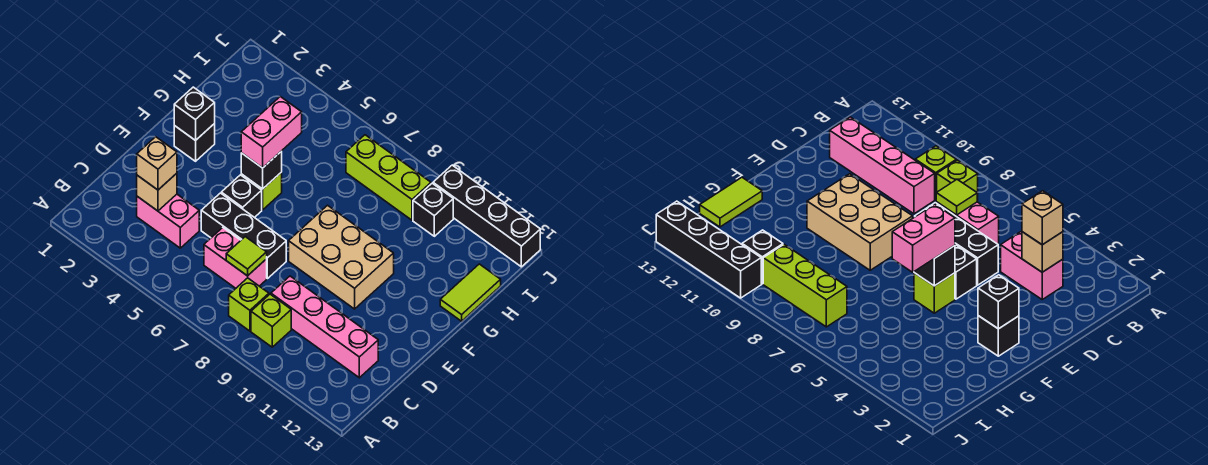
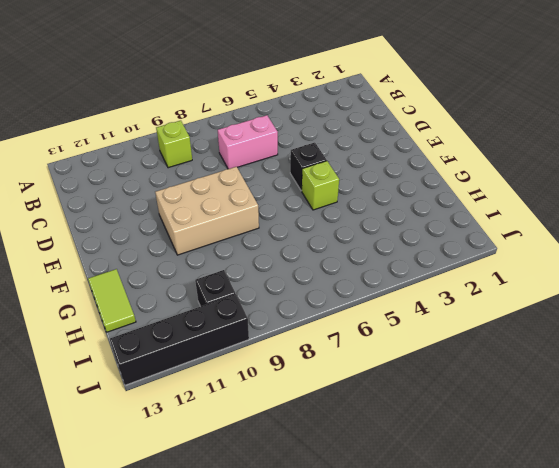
none -> lime 1x1 brick [229,278,269,331]
none -> pink 1x2 brick [137,194,199,248]
none -> pink 1x4 brick [271,276,378,378]

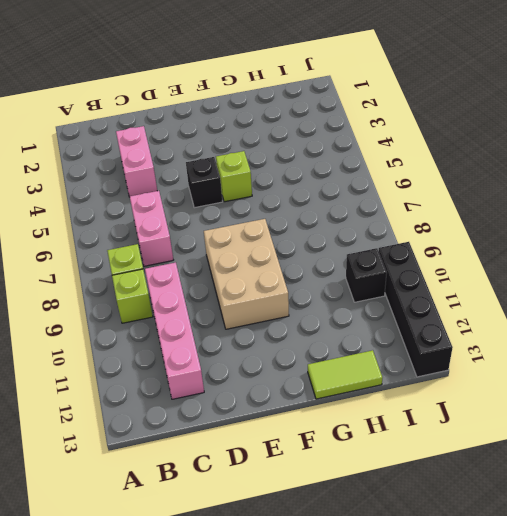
none -> black 1x3 brick [201,193,286,279]
none -> black 1x1 brick [174,124,215,161]
none -> lime 1x3 brick [346,135,431,220]

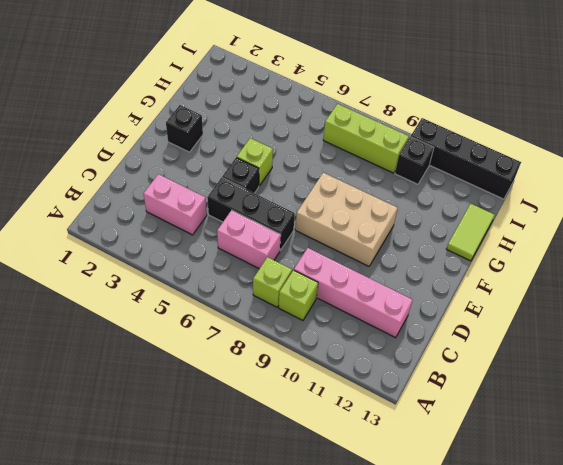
none -> tan 1x1 brick [137,173,177,211]
none -> lime 1x1 tile [226,237,267,276]
none -> black 1x1 brick [174,87,215,141]

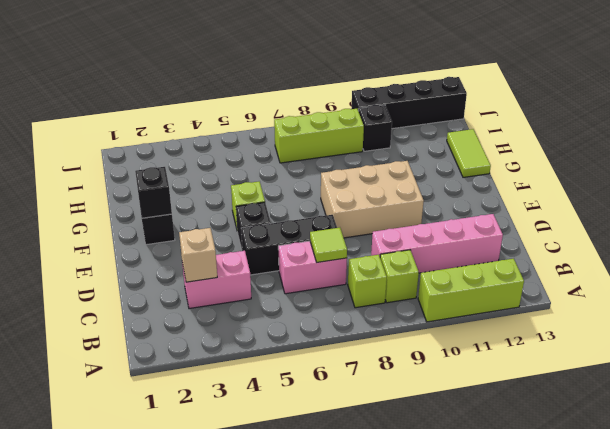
lime 1x3 brick [418,259,524,322] -> none
none -> black 1x1 brick [241,151,282,189]
none -> tan 1x1 brick [137,137,177,190]
none -> pink 1x2 brick [241,97,302,168]

